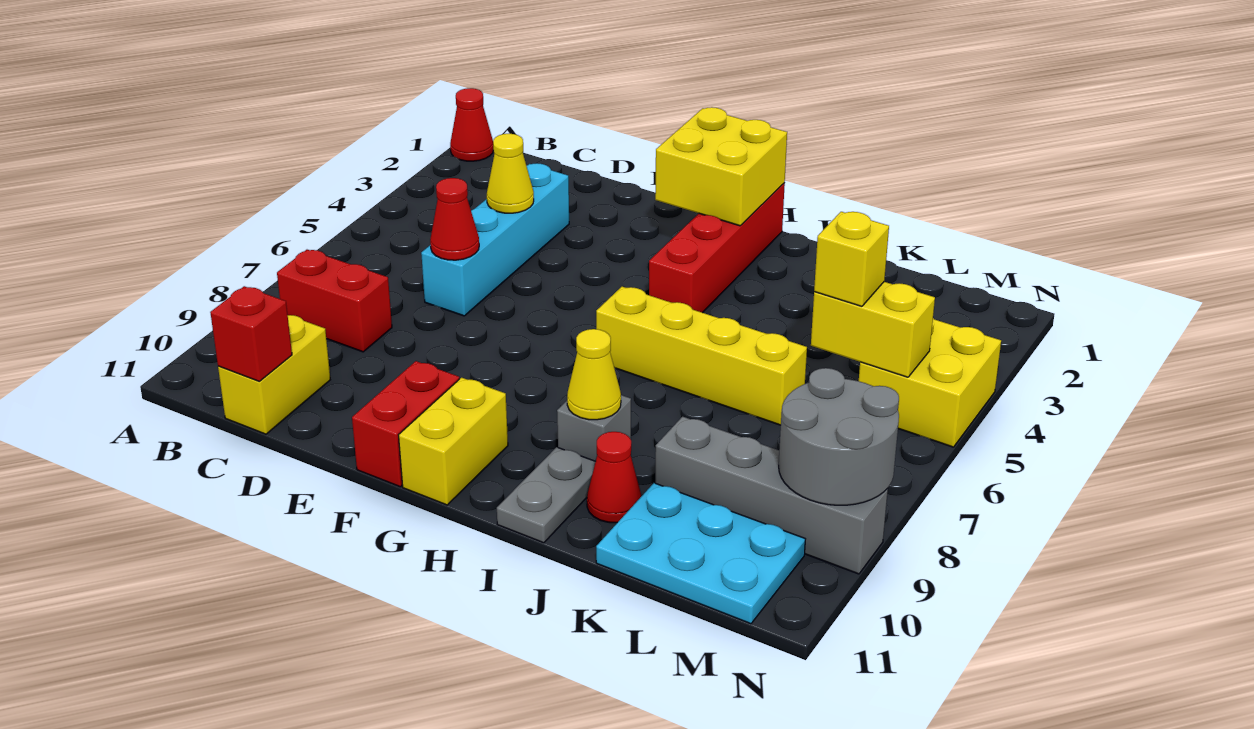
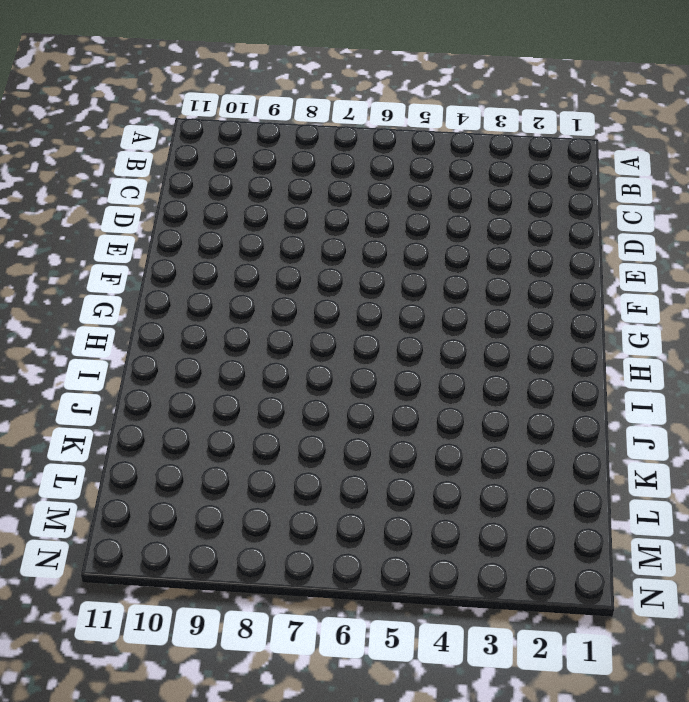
none -> red 1x1 cone [450,88,493,161]
none -> red 1x2 brick [277,250,392,352]
none -> yellow 1x2 brick [218,315,330,434]

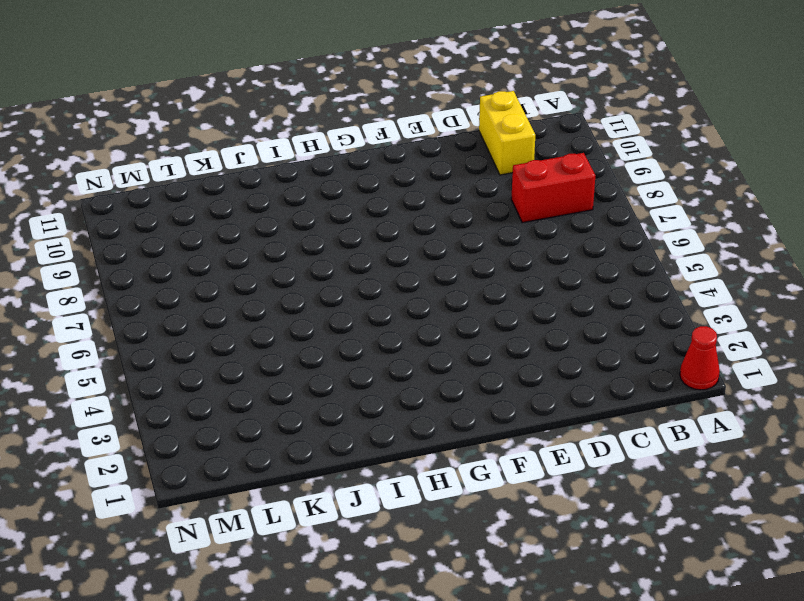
none -> cyan 1x4 brick [421,163,569,316]
none -> red 1x2 brick [352,361,459,487]
none -> yellow 1x2 brick [399,378,508,505]

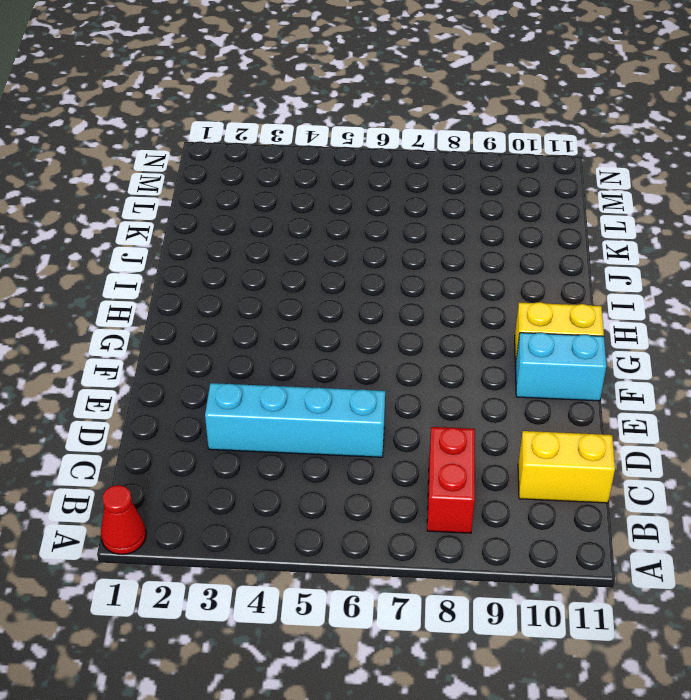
cyan 1x2 brick [515,333,606,401] -> red 1x2 brick [352,361,459,487]
none -> red 1x4 brick [649,183,785,313]
none -> yellow 1x4 brick [596,287,807,425]
none -> grey 1x1 brick [557,395,631,461]

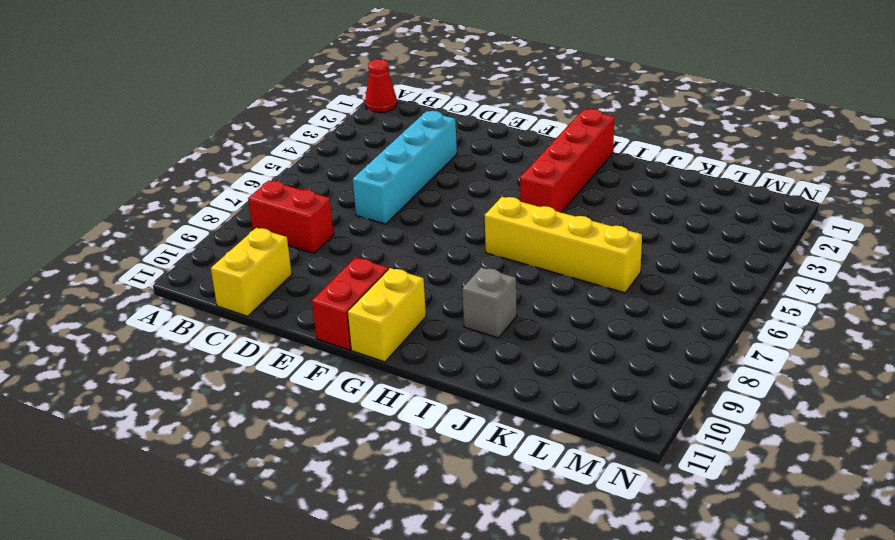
none -> grey 1x2 plate [497,447,596,543]
none -> red 1x1 cone [587,432,641,523]
none -> grey 1x4 brick [655,417,888,574]

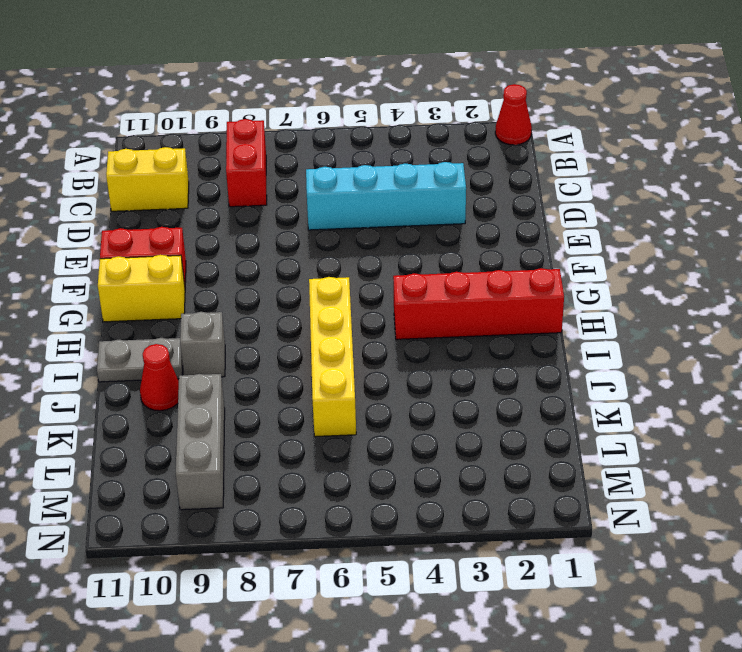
grey 1x3 brick [176,374,225,510] -> grey 1x4 brick [655,417,888,574]
none -> cyan 2x3 plate [596,483,805,624]
none -> yellow 2x2 brick [859,318,1001,447]
none -> red 1x1 brick [210,286,292,381]

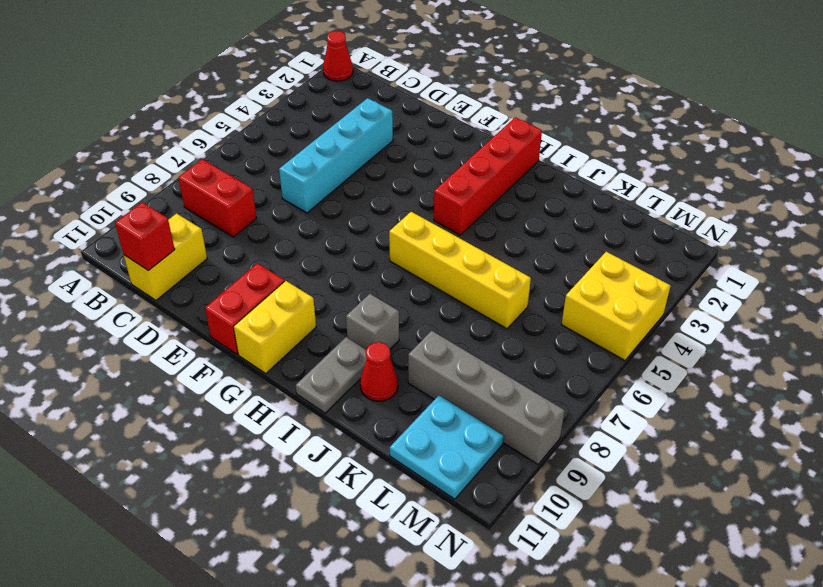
cyan 2x2 plate [390,395,504,499] -> cyan 2x3 plate [596,483,805,624]
none -> yellow 1x1 cone [487,134,534,213]
none -> red 1x1 cone [430,178,479,260]
none -> yellow 2x2 brick [655,107,787,226]

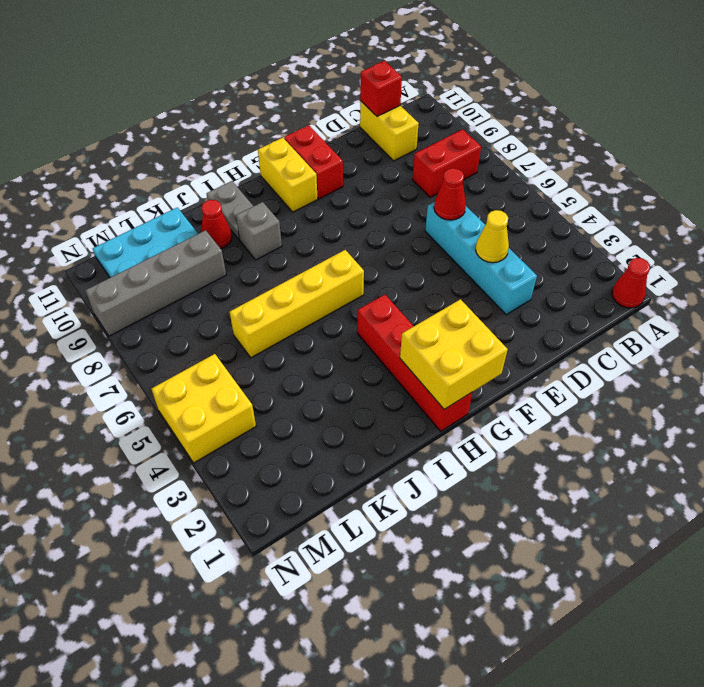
none -> yellow 1x1 cone [567,329,621,420]
none -> yellow 1x2 brick [811,282,935,377]
none -> grey 2x2 round brick [779,368,899,505]

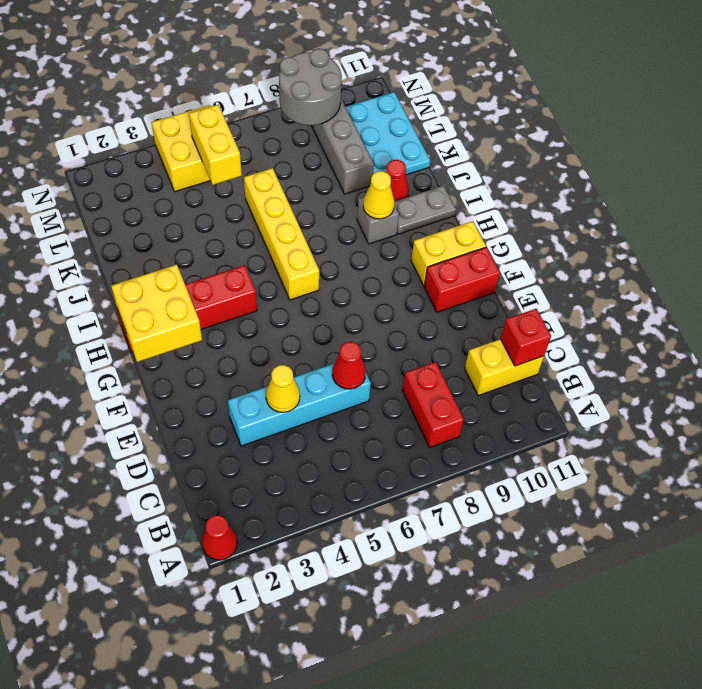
none -> yellow 1x1 brick [814,212,889,306]

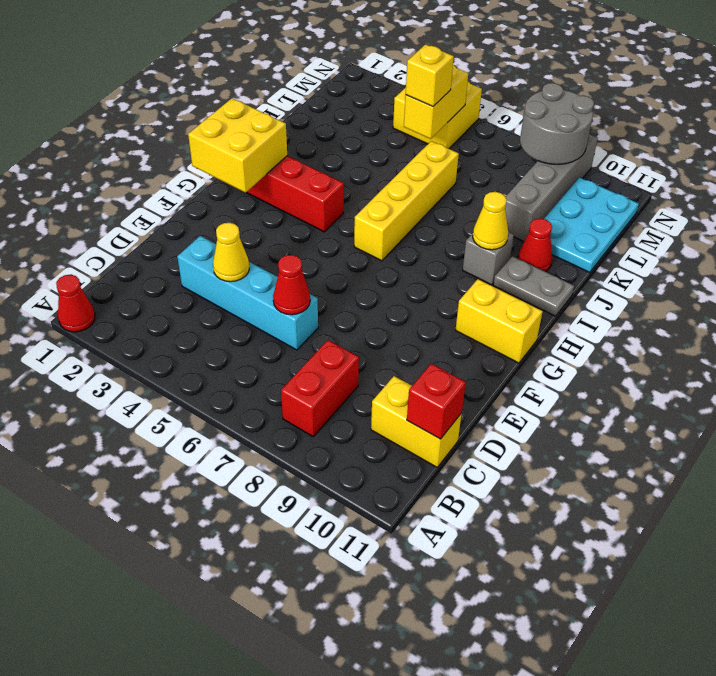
none -> red 1x2 brick [352,361,459,487]

